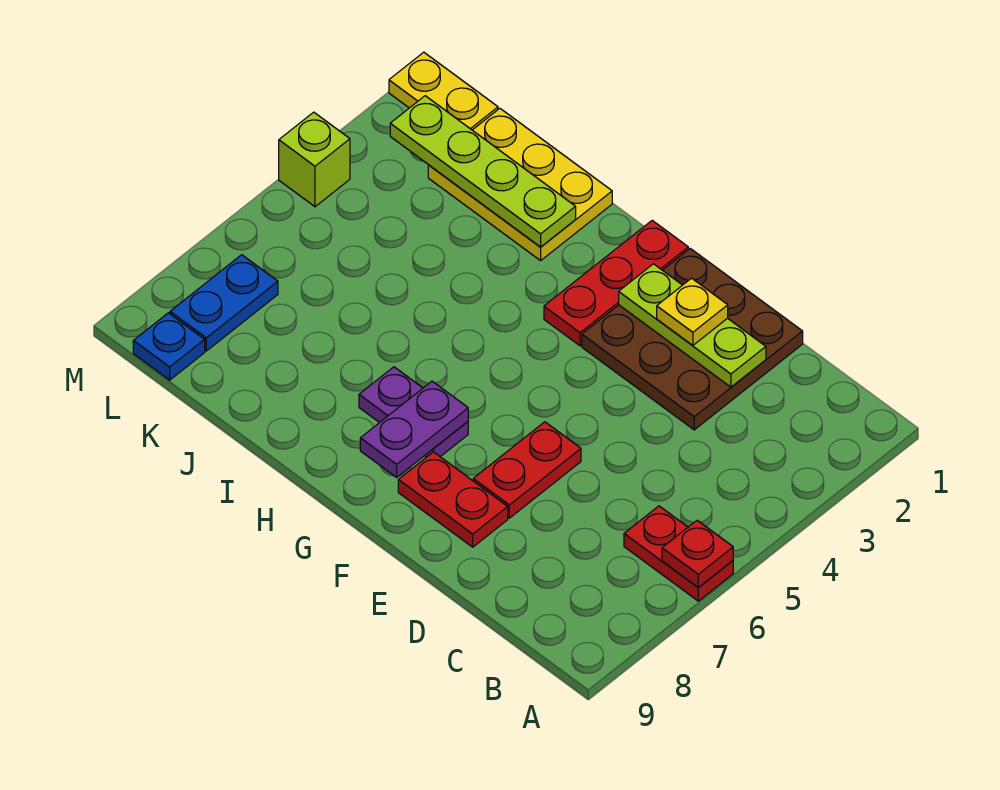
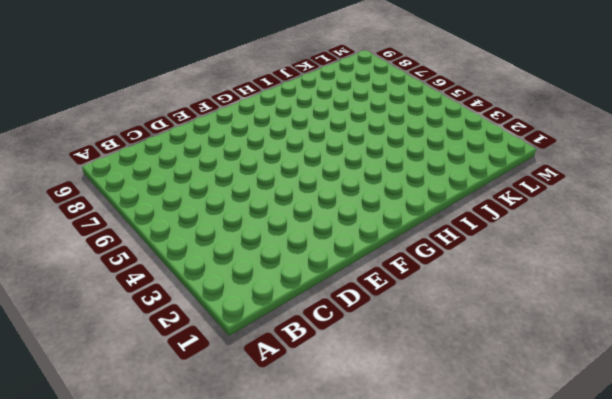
none -> red 1x2 plate [624,506,733,601]
none -> brown 3x3 plate [582,249,803,430]
none -> red 1x2 plate [473,422,581,518]

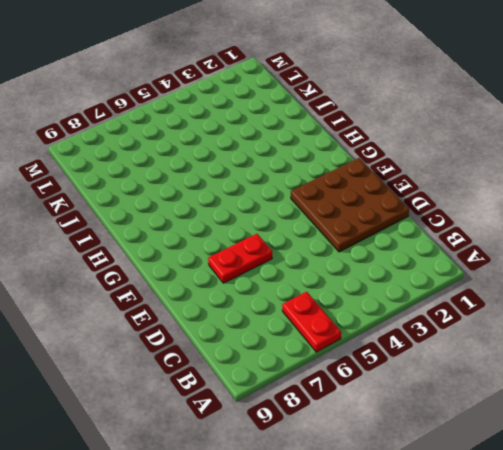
none -> red 1x2 plate [398,452,508,547]
none -> red 1x3 plate [544,221,688,346]
none -> purple 1x2 plate [359,367,468,457]

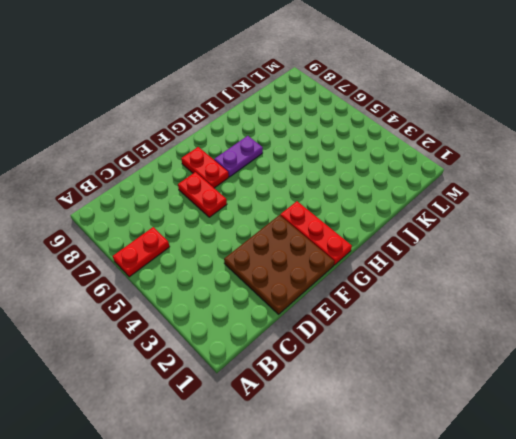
red 1x2 plate [181,147,229,188] -> red 1x2 plate turned to [398,452,508,547]
none -> yellow 2x3 plate [428,108,612,261]
none -> yellow 1x2 plate [389,52,498,130]
none -> blue 1x2 plate [170,255,278,351]

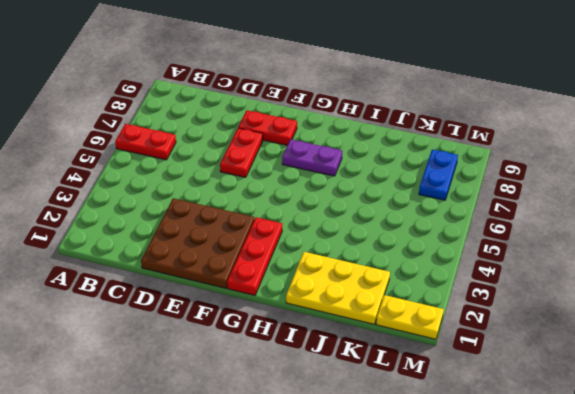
none -> blue 1x1 plate [133,313,205,380]
none -> lime 1x1 brick [279,112,350,207]
none -> red 1x1 plate [662,520,733,588]

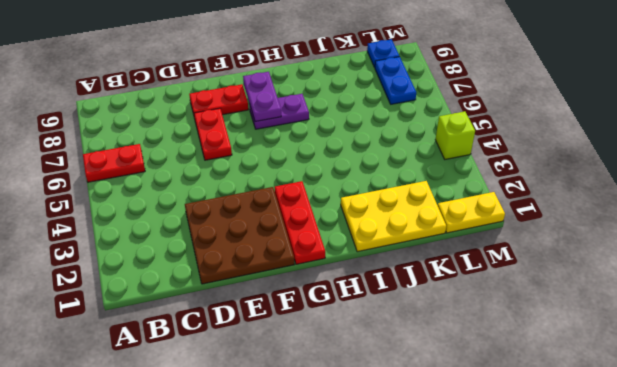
none -> red 1x1 plate [662,520,733,588]
none -> lime 1x3 plate [619,264,766,387]
none -> lime 1x4 plate [390,96,576,247]

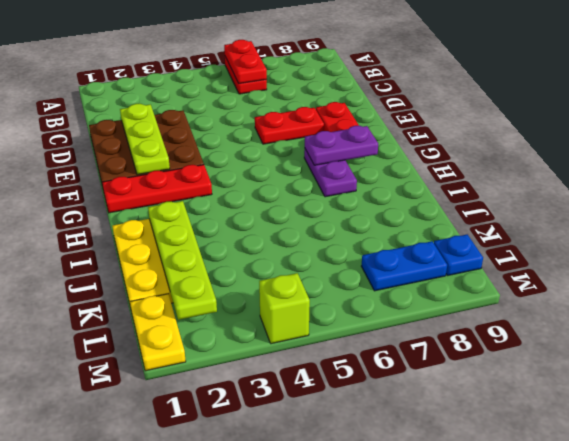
red 1x2 plate [224,40,267,84] -> red 1x1 plate [662,520,733,588]
none -> yellow 1x1 plate [657,278,728,346]

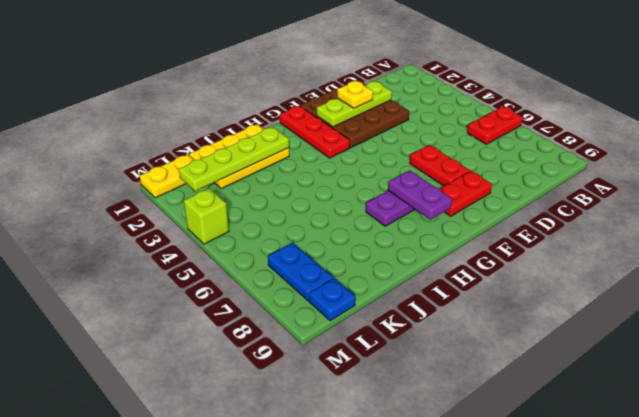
none -> red 1x1 plate [662,520,733,588]

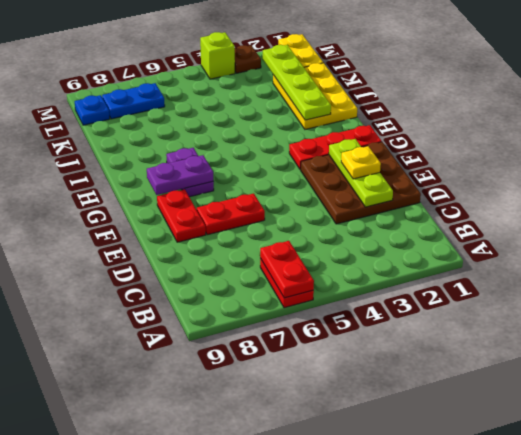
red 1x2 plate [260,241,314,298] -> red 1x1 plate [662,520,733,588]
brown 1x1 plate [235,45,261,73] -> none

